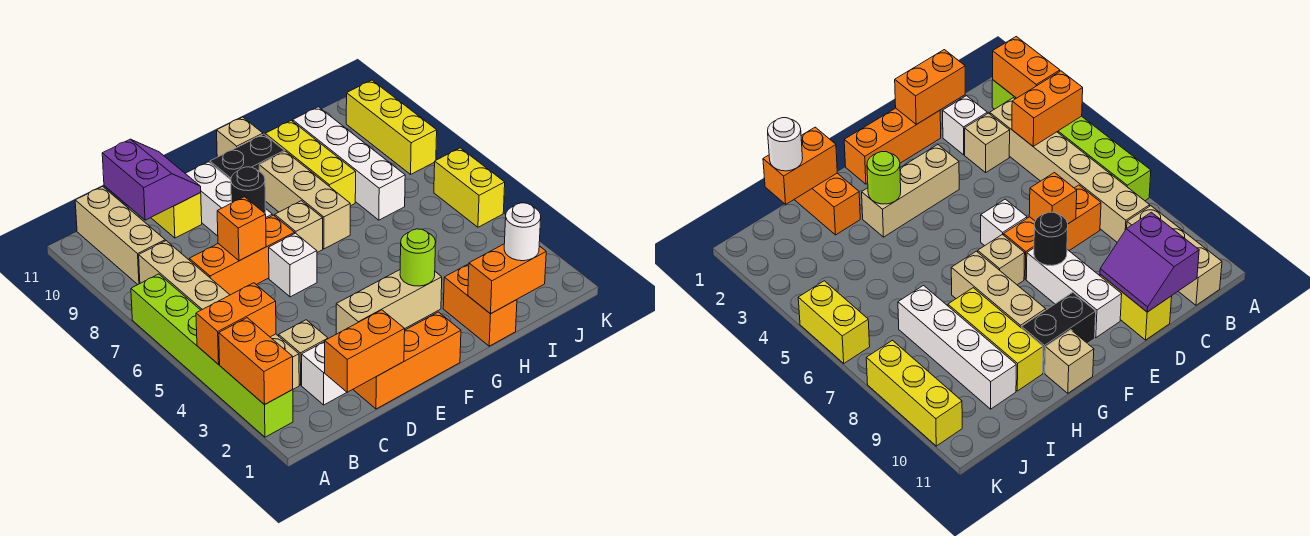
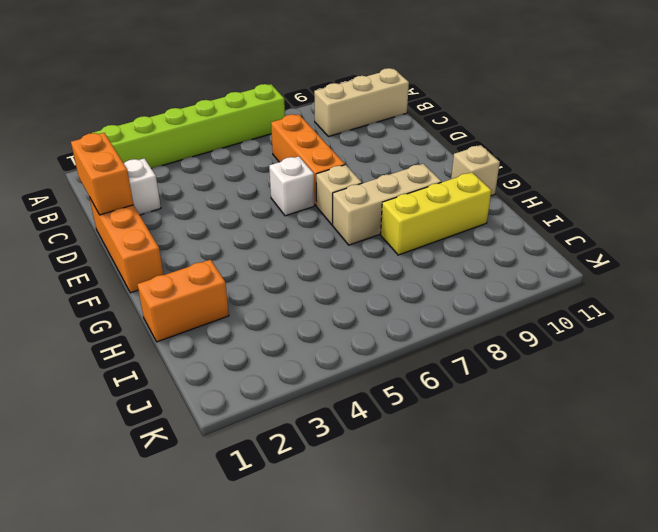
none -> tan 1x6 brick [139,241,299,389]
none -> tan 1x1 brick [279,320,328,385]
none -> yellow 1x2 brick [151,193,202,238]

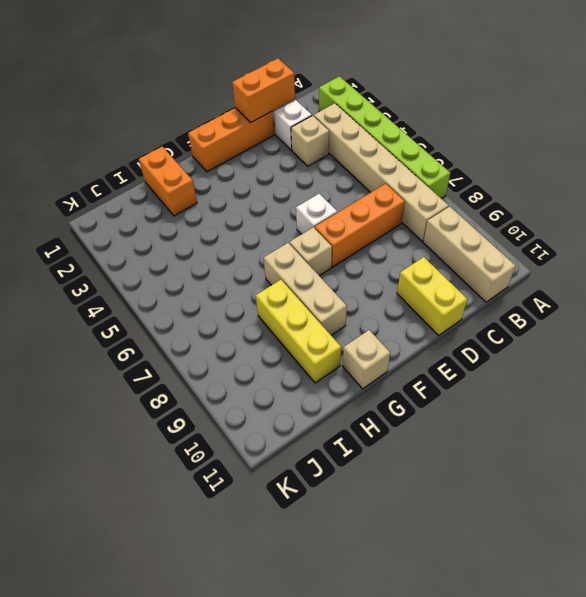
none -> tan 1x3 brick [336,270,442,334]
none -> white 1x3 brick [185,162,272,236]
none -> black 1x2 brick [210,134,284,180]

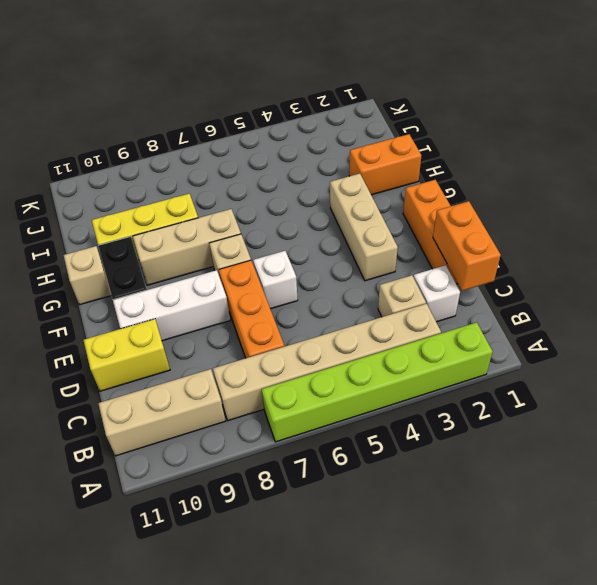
none -> white 1x4 brick [293,107,405,220]
none -> yellow 1x2 brick [434,148,505,227]
none -> yellow 1x3 brick [346,80,437,174]

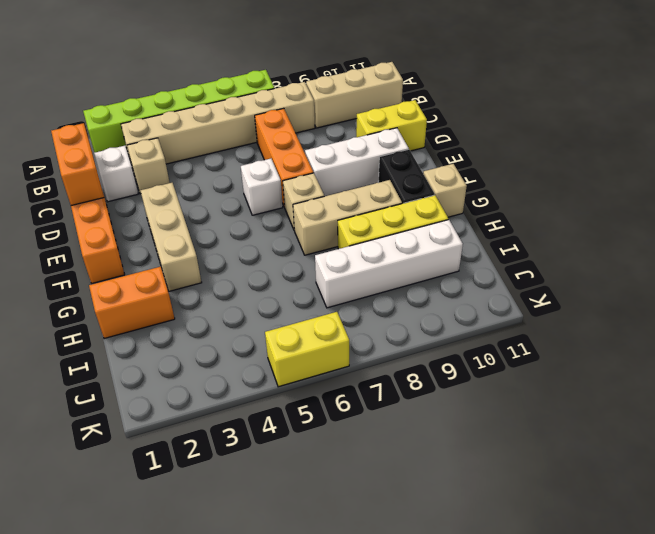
none -> yellow 1x3 brick [346,80,437,174]
none -> orange 1x2 brick [219,318,293,405]
none -> orange 1x2 brick [196,283,276,364]

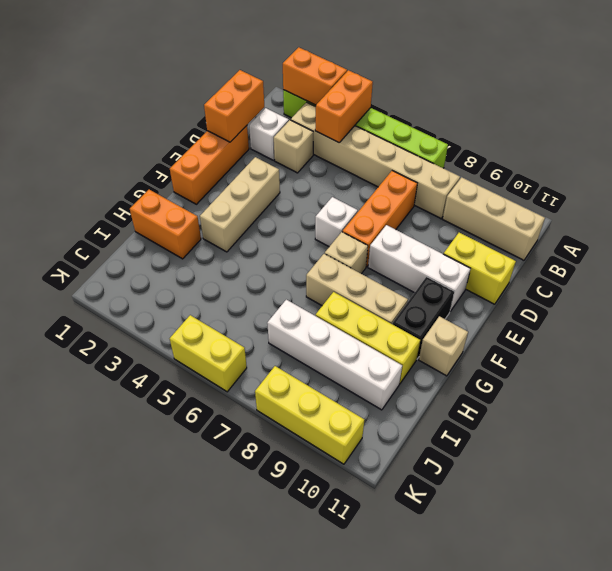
none -> purple 2x2 slope [102,139,201,220]
none -> orange 1x1 brick [217,197,266,261]
none -> black 1x1 round brick [231,167,266,213]

